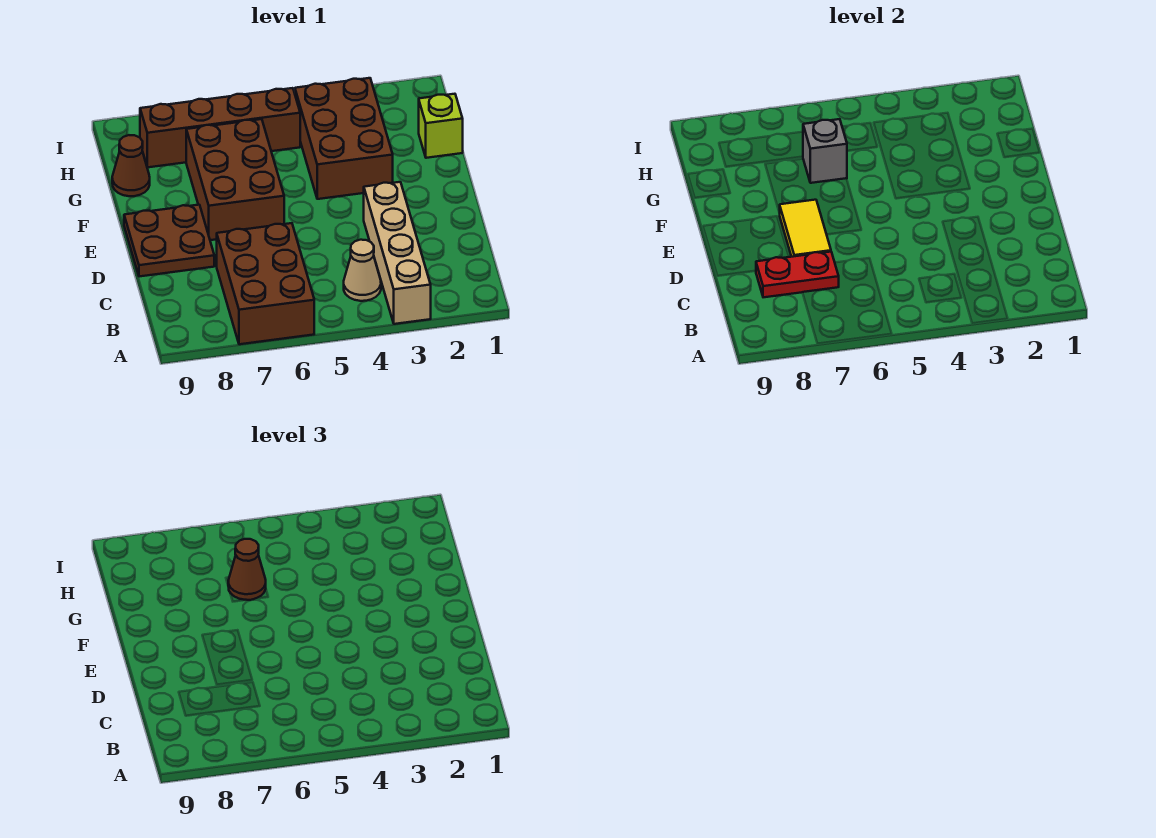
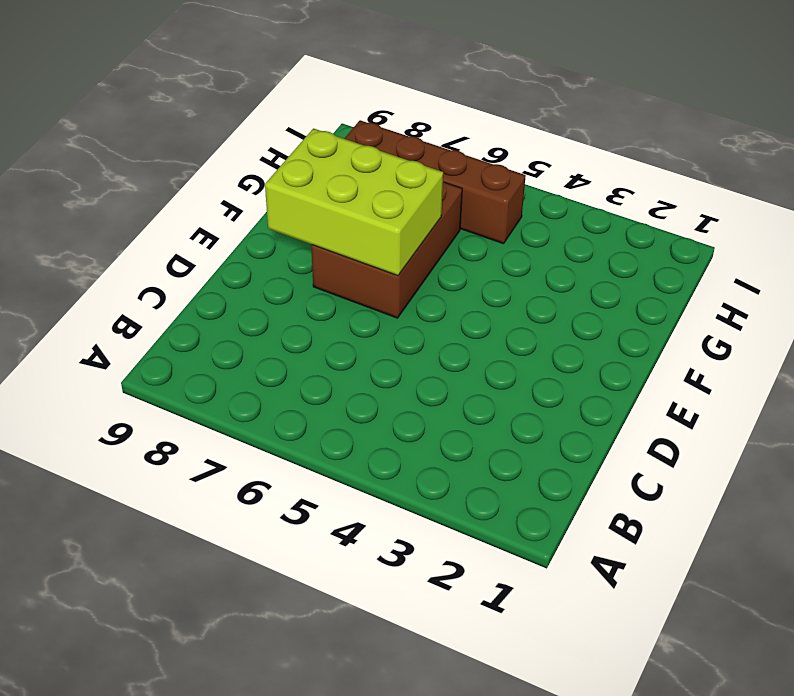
lime 2x3 brick [265,129,443,276] -> yellow 1x2 tile [780,200,831,257]
none -> tan 1x4 brick [364,182,431,324]
none -> brown 2x3 brick [217,223,314,344]
none -> tan 1x1 cone [344,240,381,301]

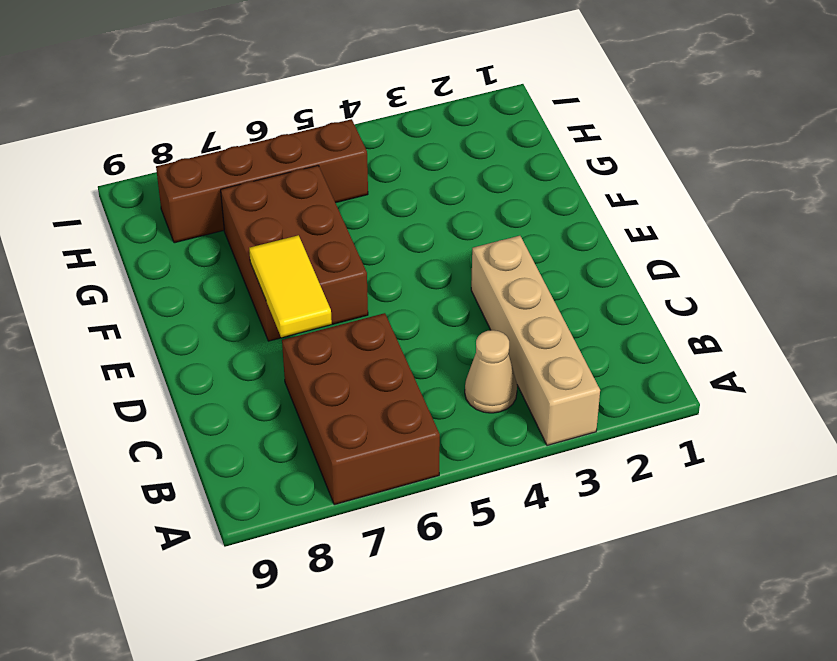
none -> brown 2x2 plate [124,205,214,277]
none -> brown 2x3 brick [295,78,393,199]
none -> lime 1x1 brick [419,94,463,158]

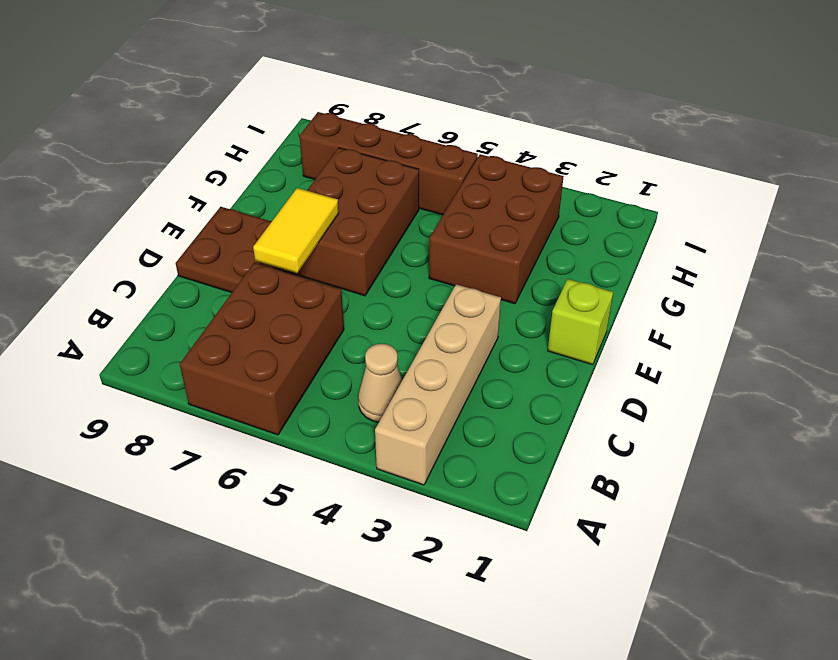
lime 1x1 brick [548,279,613,365] -> lime 1x1 brick moved to [419,94,463,158]
none -> brown 1x1 cone [112,135,150,196]
none -> red 1x2 plate [756,252,839,297]
none -> grey 1x1 brick [803,119,847,183]

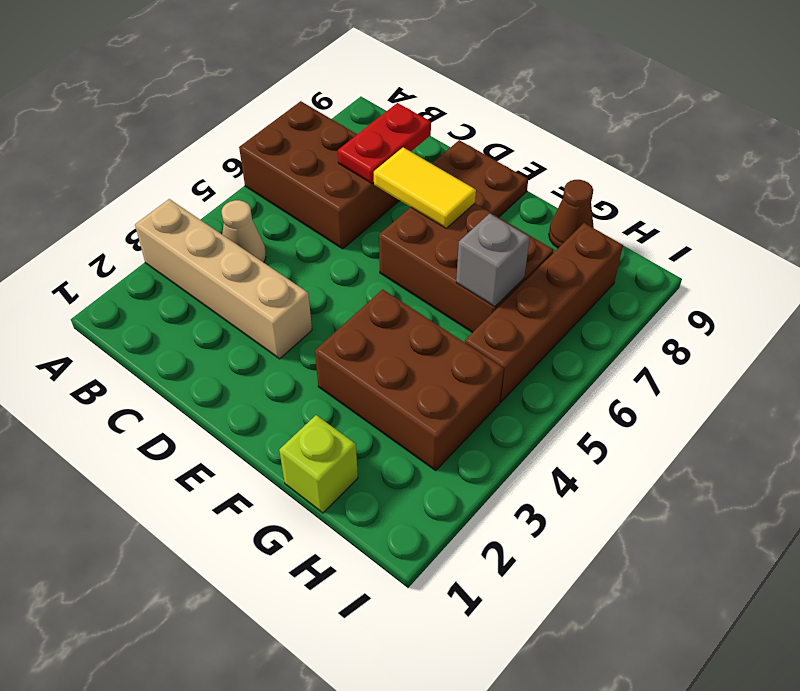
none -> brown 1x1 cone [228,539,266,600]

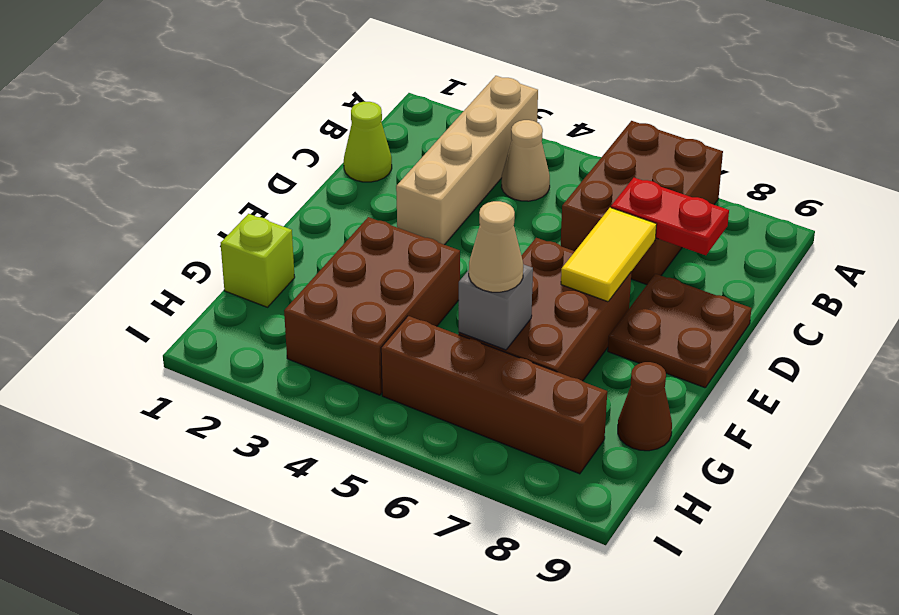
lime 1x1 cone [344,102,392,182] -> none
tan 1x1 cone [469,201,523,292] -> brown 1x1 cone [228,539,266,600]

